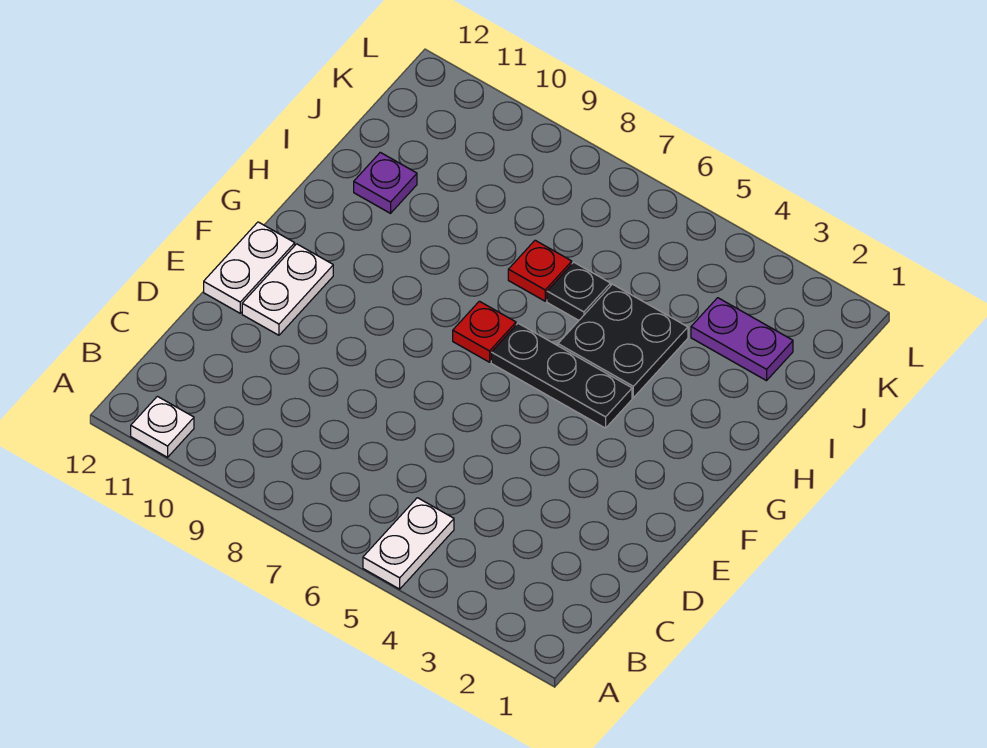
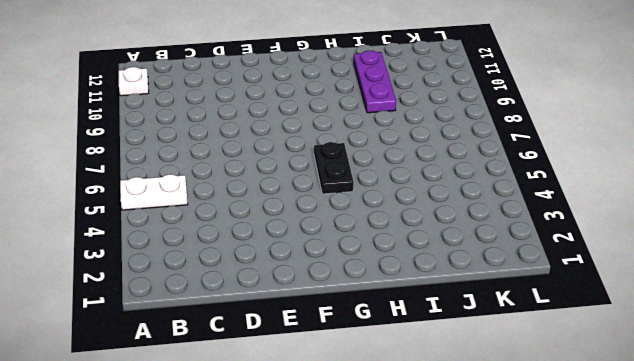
black 1x2 plate [314,142,354,194] -> black 1x3 plate [491,323,632,428]
purple 1x3 plate [354,50,396,113] -> purple 1x1 plate [354,152,417,213]
none -> white 1x2 plate [242,244,333,335]
none -> white 1x2 plate [204,222,295,313]

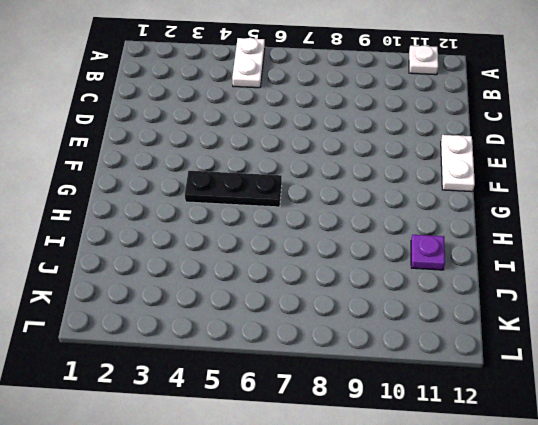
none -> white 1x2 plate [242,244,333,335]
none -> red 1x1 plate [453,301,516,362]

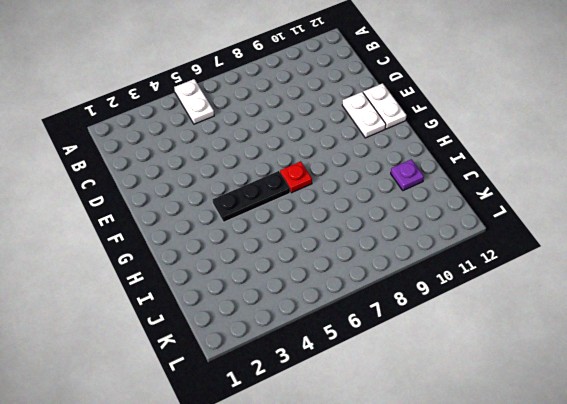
none -> white 1x1 plate [131,396,194,457]
none -> black 2x2 plate [558,284,688,398]

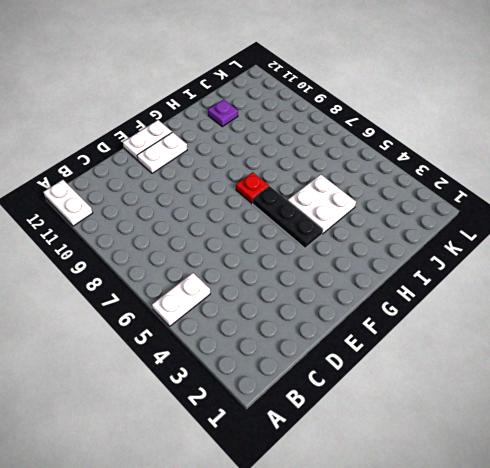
white 1x2 plate [44,180,93,226] -> white 1x1 plate [131,396,194,457]
white 2x2 plate [288,174,356,234] -> black 2x2 plate [558,284,688,398]
none -> black 1x1 plate [547,262,611,320]
none -> red 1x1 plate [508,240,572,301]

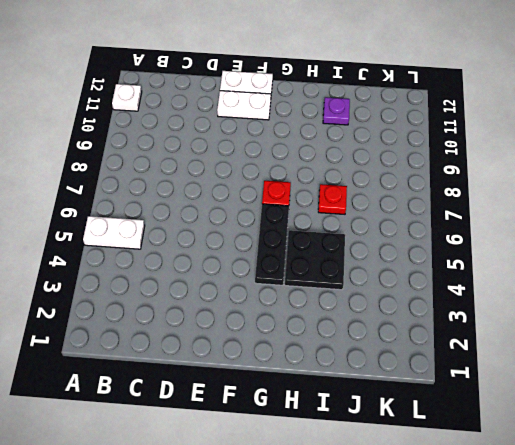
none -> black 1x1 plate [547,262,611,320]
none -> purple 1x2 plate [691,298,793,381]

